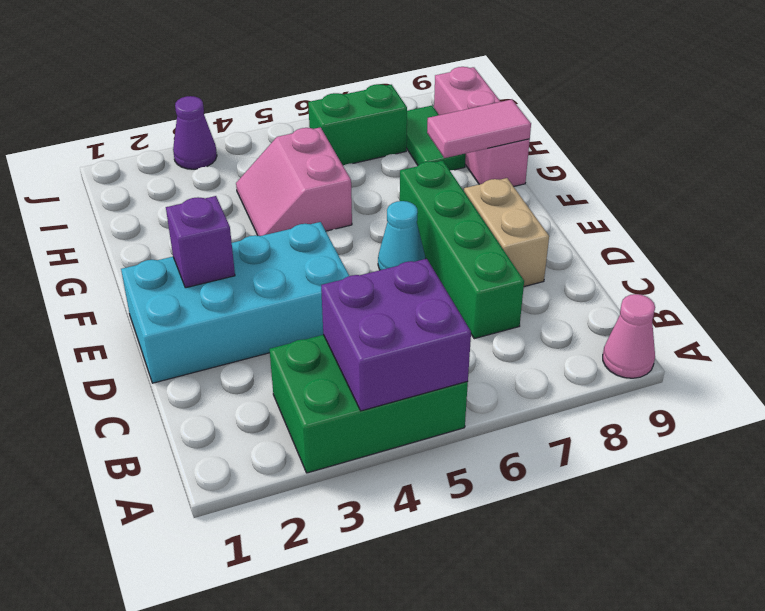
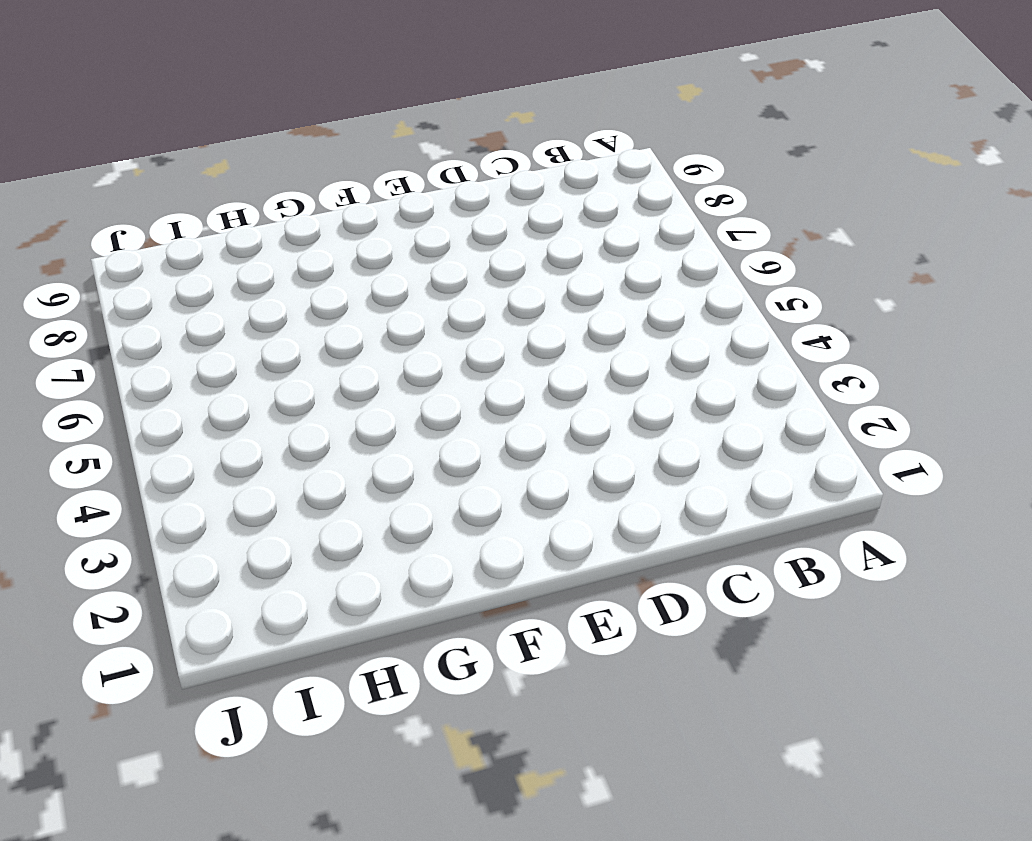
none -> green 2x3 brick [270,335,468,473]
none -> pink 1x1 cone [603,294,655,378]
none -> green 1x4 brick [400,161,524,339]

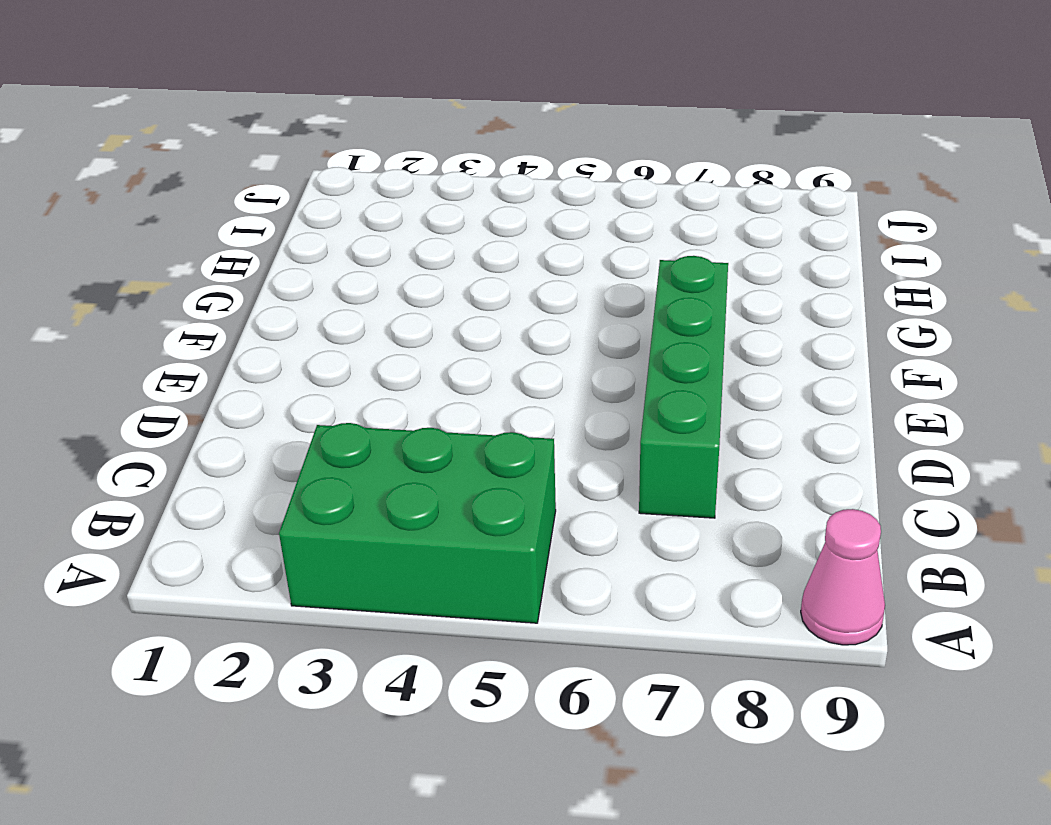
none -> cyan 2x4 brick [121,222,349,383]
none -> tan 1x2 brick [464,178,549,287]
none -> cyan 1x1 cone [378,201,425,270]

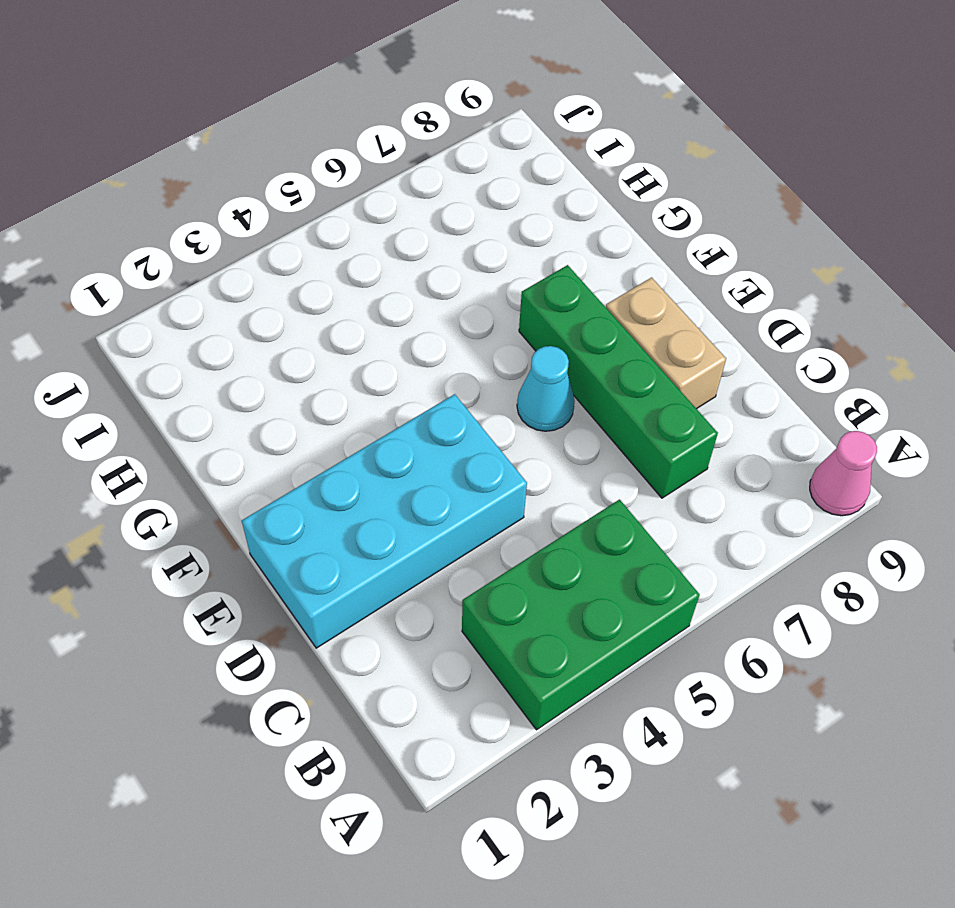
none -> pink 2x2 slope [236,127,352,236]
none -> pink 1x3 brick [434,67,530,187]
none -> green 1x2 tile [406,106,466,170]

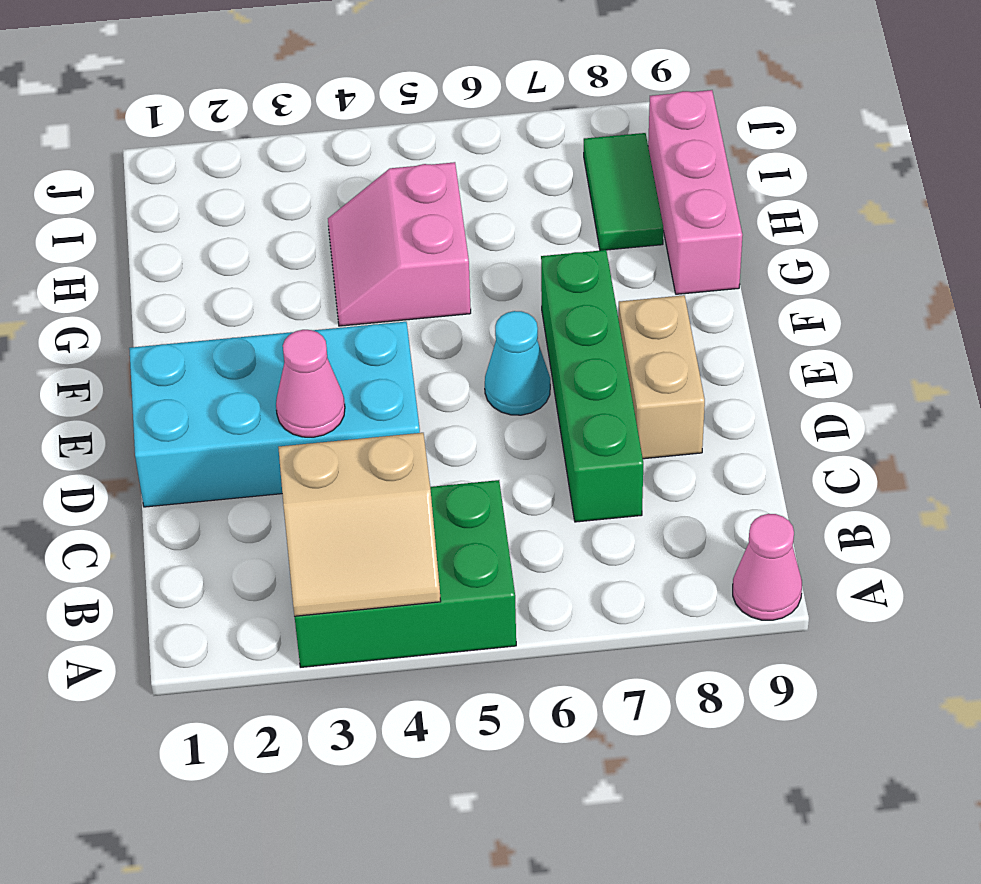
tan 2x2 slope [278,433,441,616] -> purple 2x2 brick [321,259,471,411]
pink 1x1 cone [276,330,345,437] -> none
none -> green 1x2 brick [308,84,407,165]
none -> purple 1x1 cone [173,96,217,169]
none -> purple 1x1 brick [166,196,235,288]

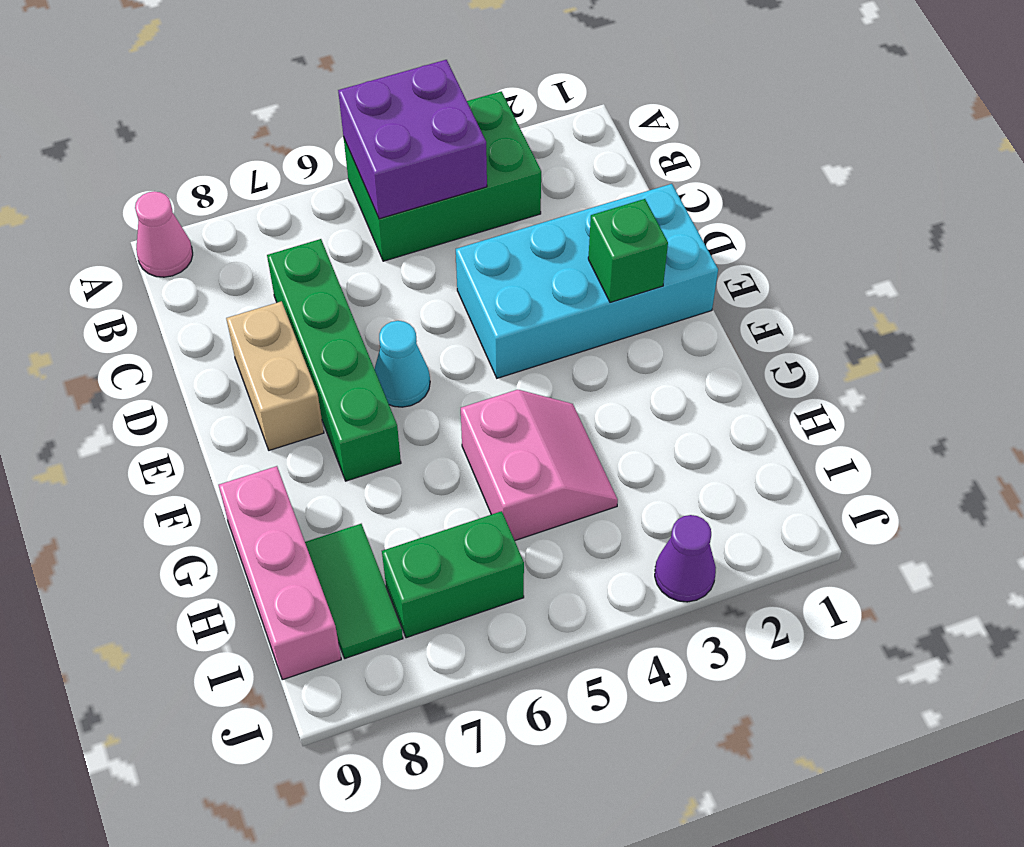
green 1x1 brick [588,199,668,302] -> purple 1x1 brick [166,196,235,288]
none -> pink 1x2 tile [427,99,531,158]

